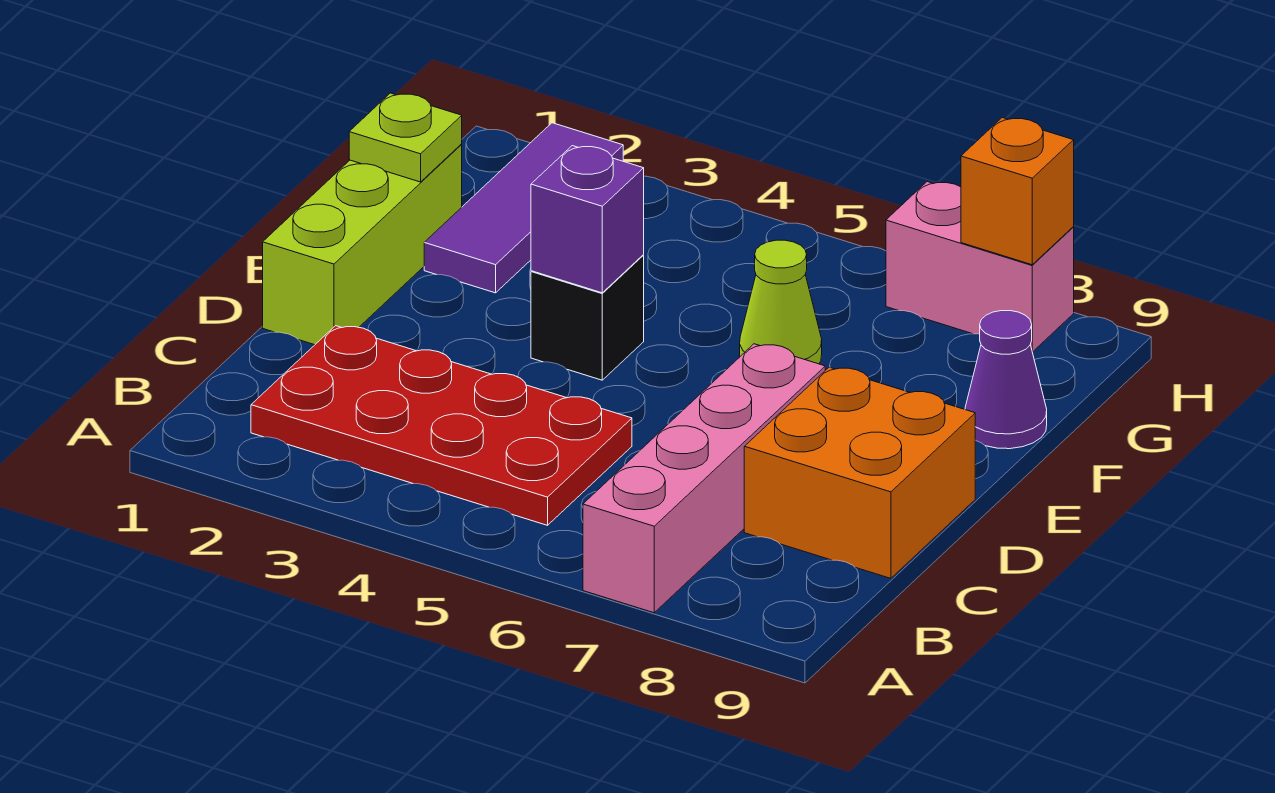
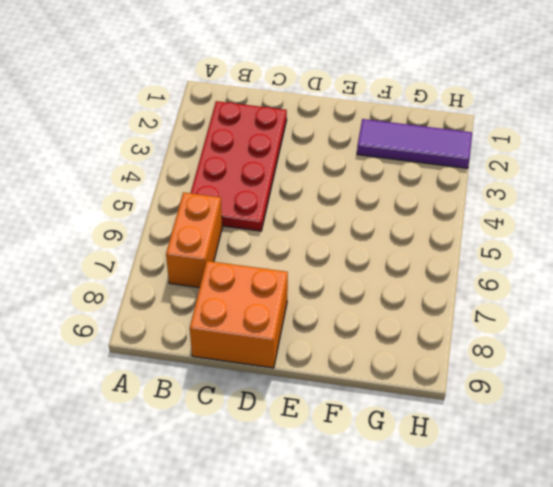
orange 1x2 brick [166,192,222,288] -> pink 1x4 brick [583,344,825,613]
none -> lime 1x3 brick [263,145,462,345]
none -> black 1x1 brick [531,255,644,380]
none -> lime 1x1 cone [740,240,822,364]

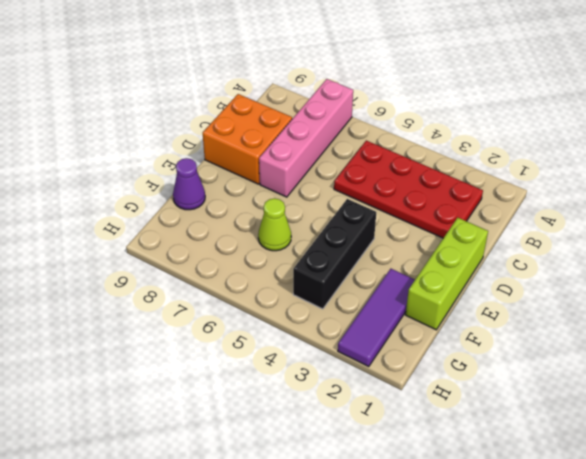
black 1x3 brick [293,199,376,309] -> black 1x1 brick [531,255,644,380]
none -> pink 1x2 brick [886,182,1074,352]
none -> purple 1x1 brick [531,146,644,293]
none -> lime 1x1 plate [349,93,462,182]

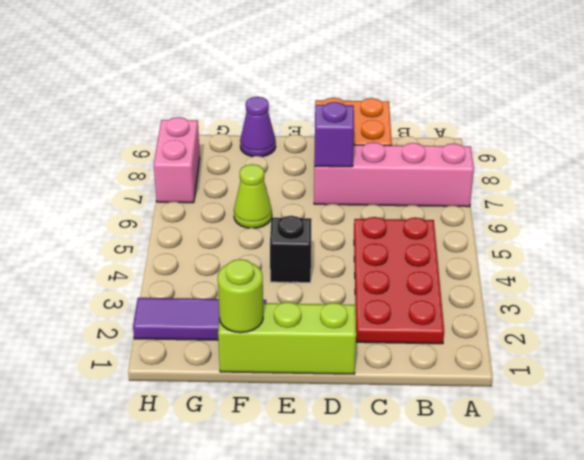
purple 1x1 brick [314,102,354,167] -> purple 1x1 brick moved to [531,146,644,293]
lime 1x1 round brick [218,259,263,333] -> lime 1x1 plate [349,93,462,182]
none -> orange 1x1 brick [961,118,1074,265]

